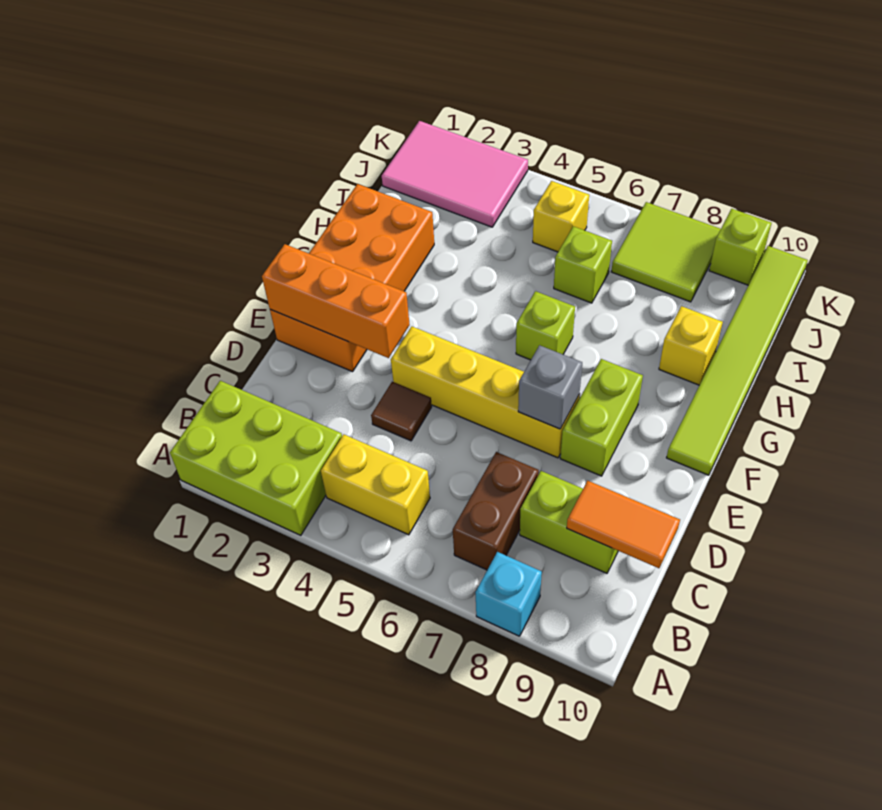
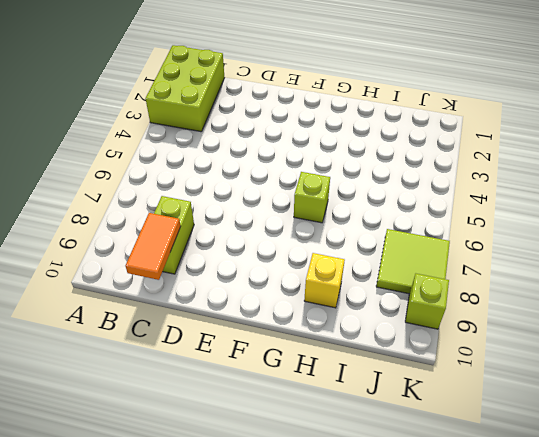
none -> cyan 1x1 brick [475,552,542,636]
none -> yellow 1x2 brick [321,434,430,535]
none -> brown 1x2 brick [453,452,539,570]

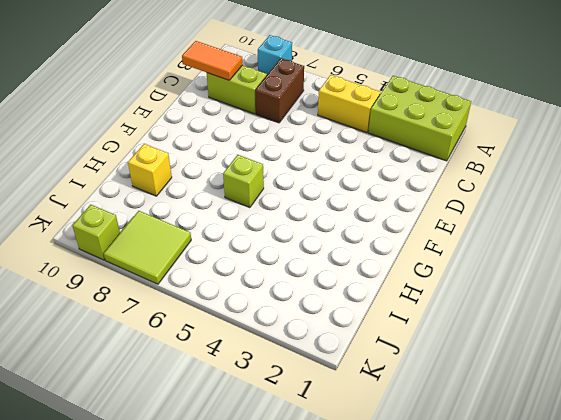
none -> brown 1x1 tile [371,382,432,441]
none -> orange 2x4 brick [270,184,434,372]
none -> yellow 1x4 brick [391,327,579,458]

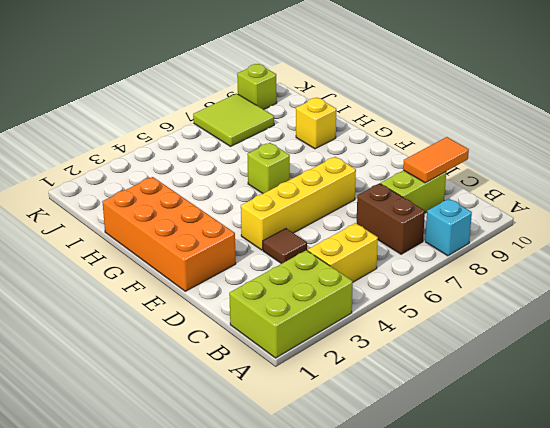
none -> lime 1x2 brick [560,359,643,476]
none -> lime 1x6 tile [667,246,808,475]
none -> lime 1x1 brick [554,226,612,303]

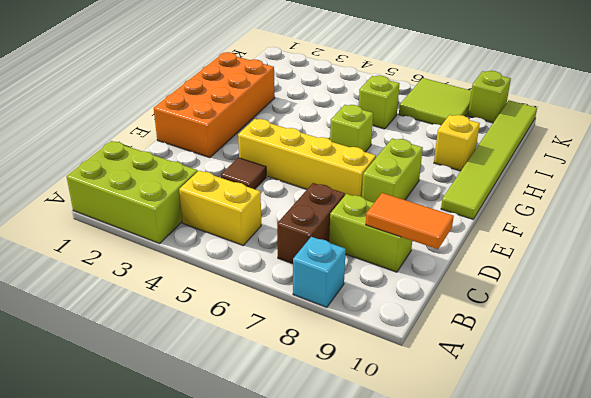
none -> pink 2x3 tile [382,121,528,227]
none -> yellow 1x1 brick [533,181,589,252]
none -> orange 1x3 brick [262,244,410,358]

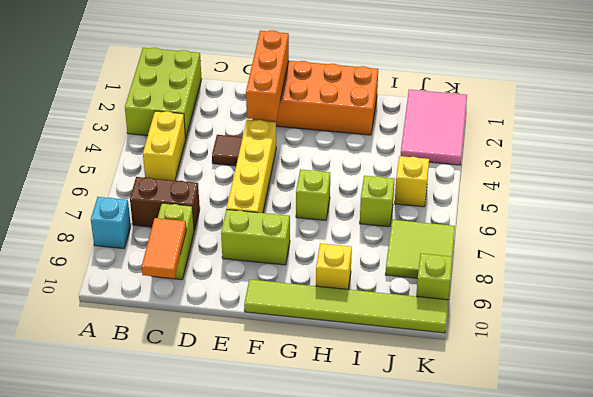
none -> grey 1x1 brick [518,345,582,429]

